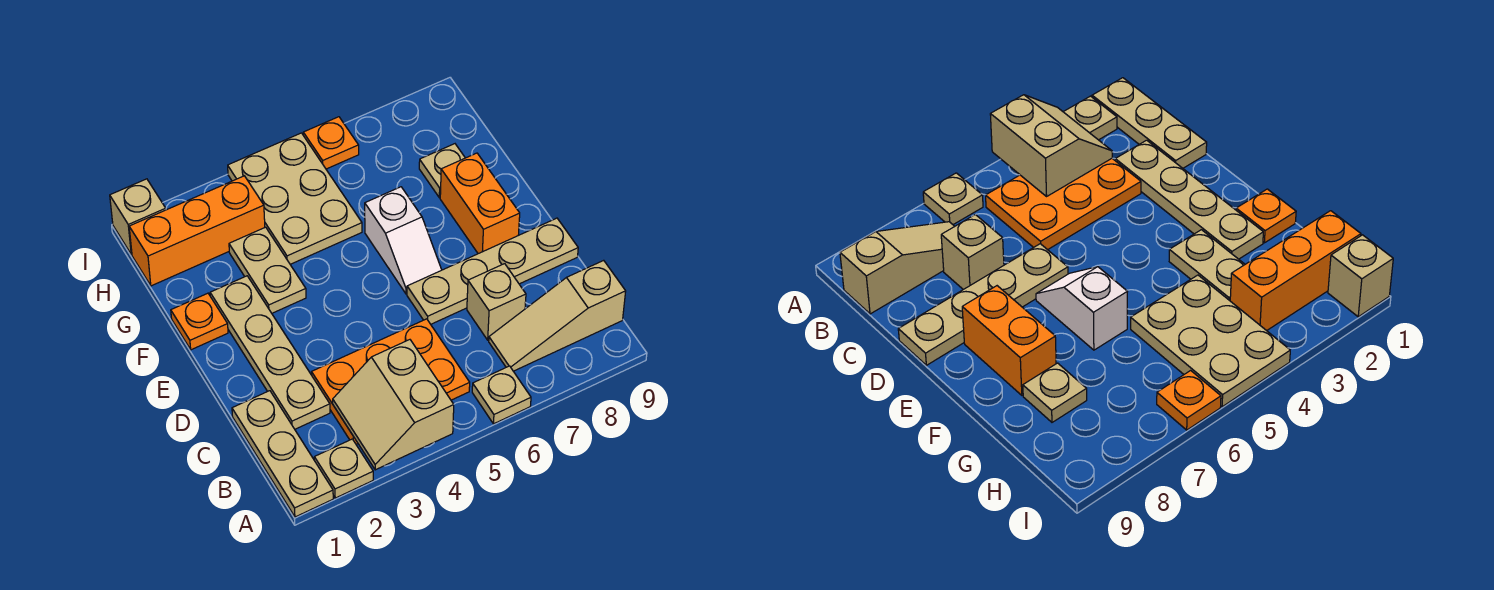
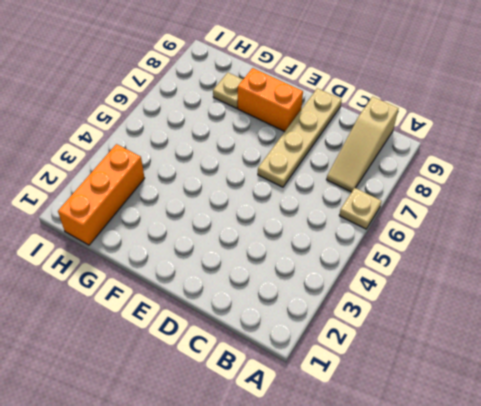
none -> tan 1x3 plate [232,391,333,517]
none -> tan 1x1 plate [314,439,373,498]
none -> orange 2x3 plate [312,319,470,444]

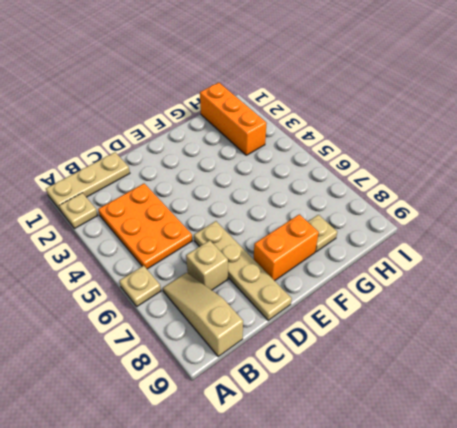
none -> tan 1x4 plate [210,276,330,429]
none -> white 1x2 slope [365,187,442,294]
none -> orange 1x1 plate [171,293,228,350]

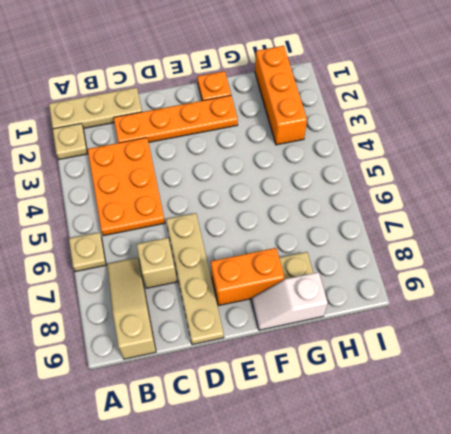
orange 1x4 plate [114,95,238,143] -> tan 1x4 plate [210,276,330,429]
white 1x2 slope [252,272,328,330] -> white 1x2 slope moved to [365,187,442,294]
none -> tan 1x2 plate [229,227,306,313]
none -> tan 2x3 plate [228,133,362,264]
none -> tan 1x1 brick [110,179,166,255]

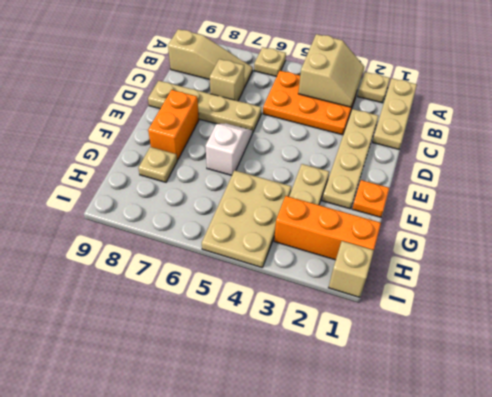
none -> orange 1x1 plate [303,117,359,169]

